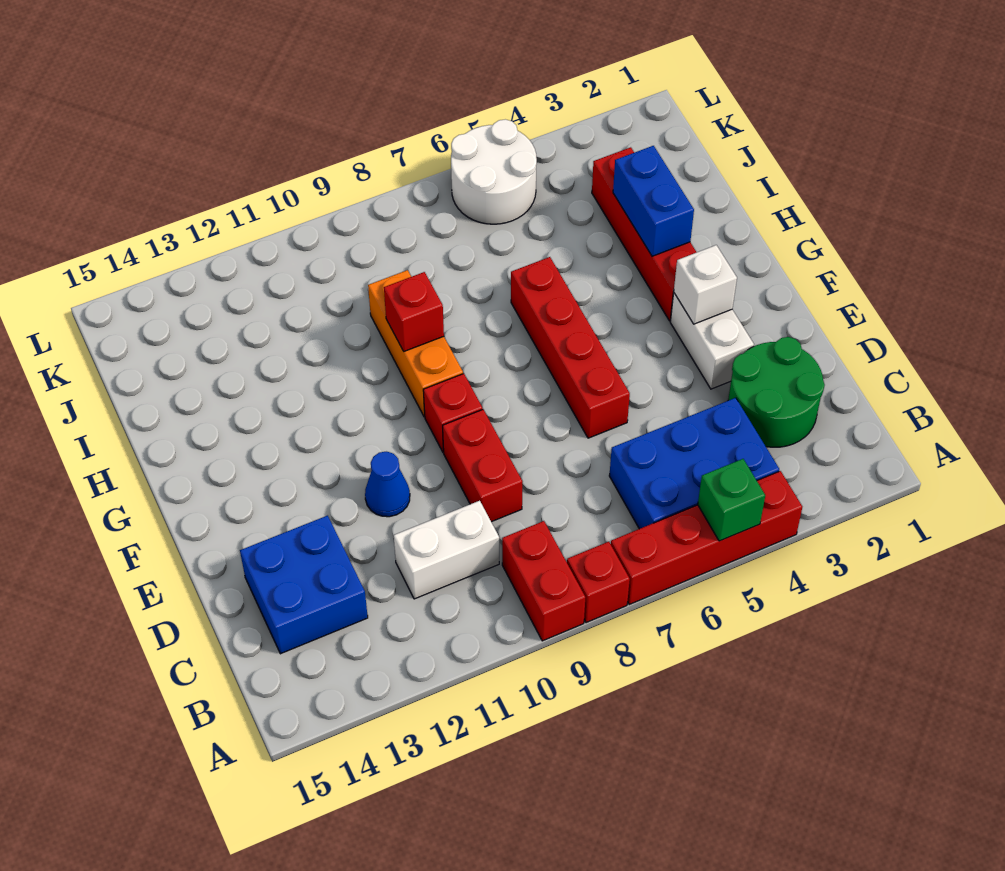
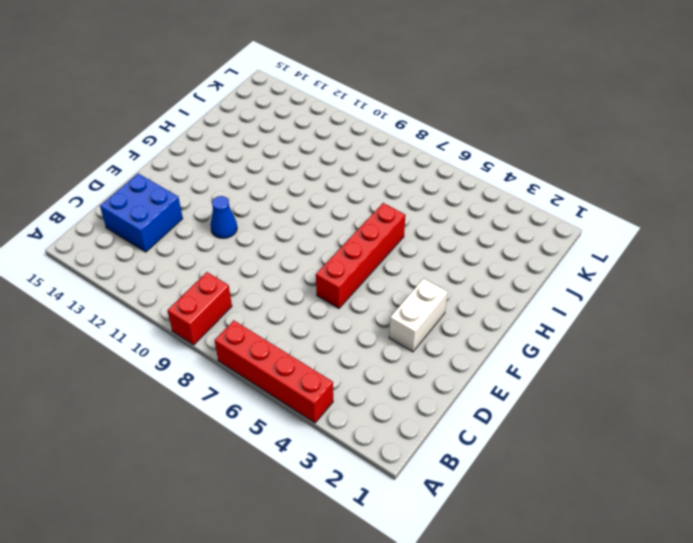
none -> red 1x1 brick [567,542,630,623]
none -> blue 2x3 brick [609,398,779,529]
none -> green 2x2 round brick [728,337,825,447]

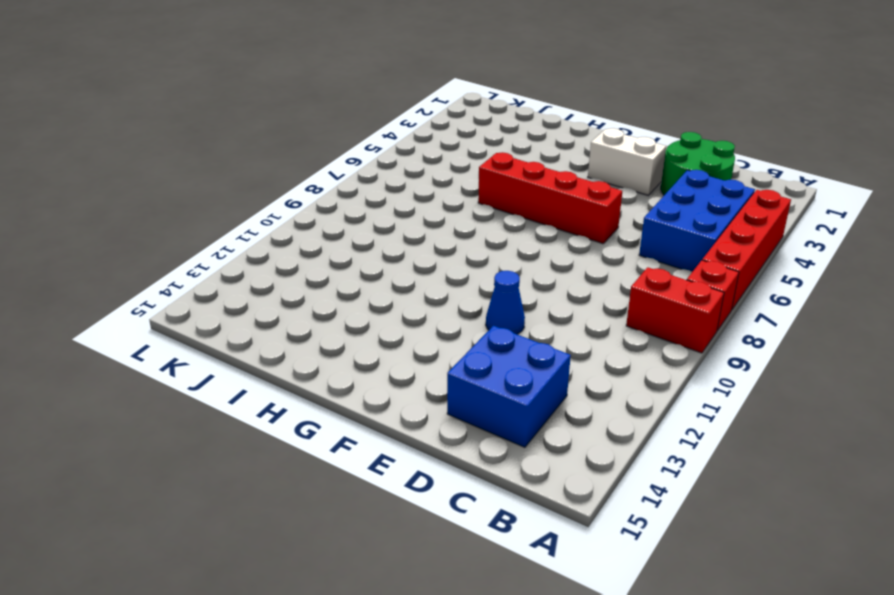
none -> white 1x2 brick [394,501,499,599]
none -> red 1x2 brick [443,410,523,522]
none -> red 1x1 brick [423,373,483,452]

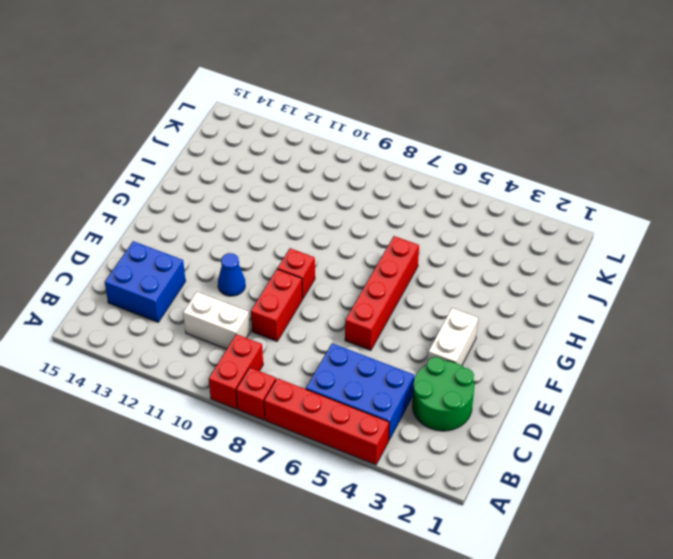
none -> red 1x4 brick [592,147,697,321]
none -> orange 1x3 brick [368,270,463,417]
none -> white 2x2 round brick [451,119,537,224]

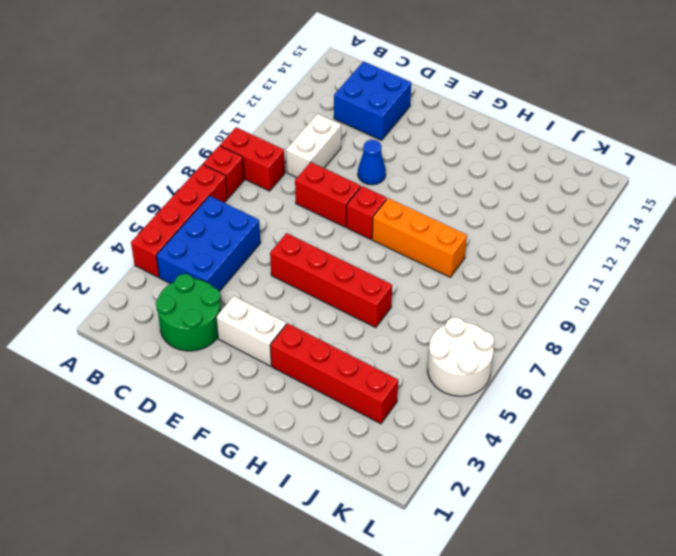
none -> green 1x1 brick [698,459,765,541]
none -> white 1x1 brick [674,245,737,324]
none -> blue 1x2 brick [613,146,694,256]

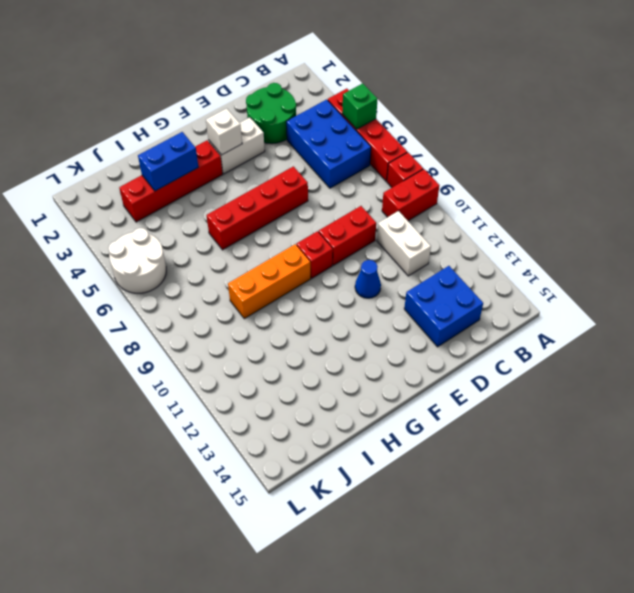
none -> red 1x1 brick [384,272,444,351]

